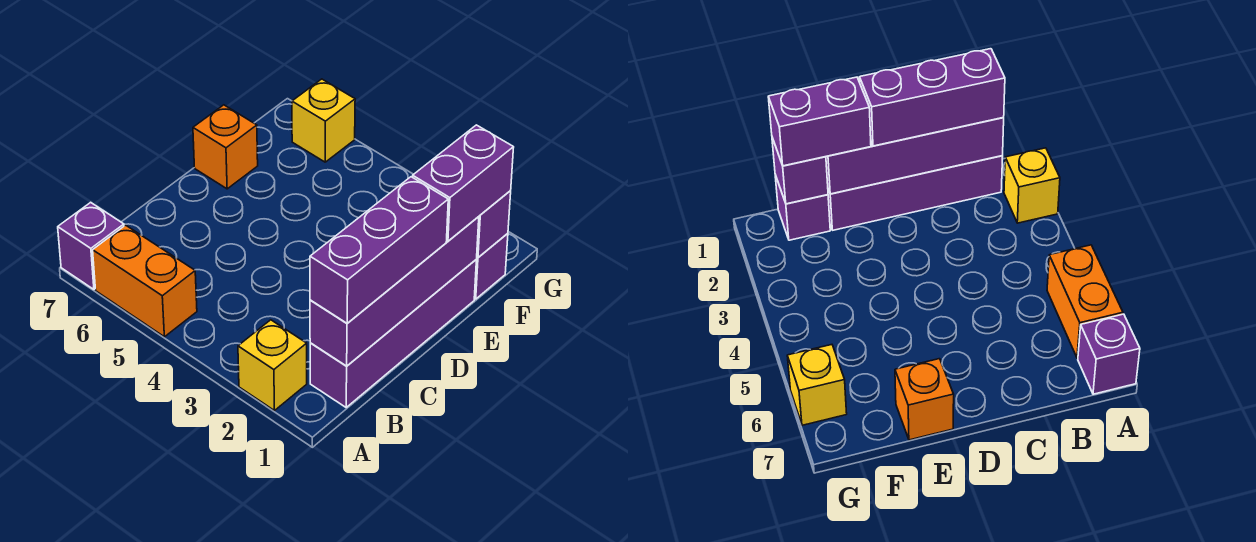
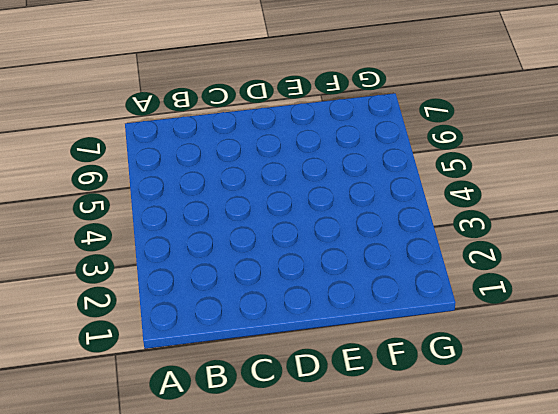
none -> yellow 1x1 brick [238,320,307,411]
none -> orange 1x2 brick [93,225,197,337]

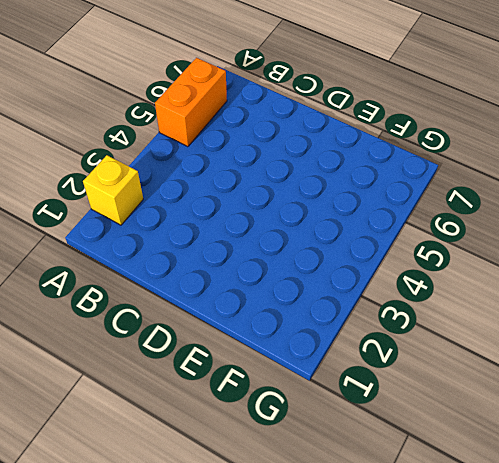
none -> purple 1x1 brick [58,202,124,289]
none -> purple 1x4 brick [310,260,476,407]

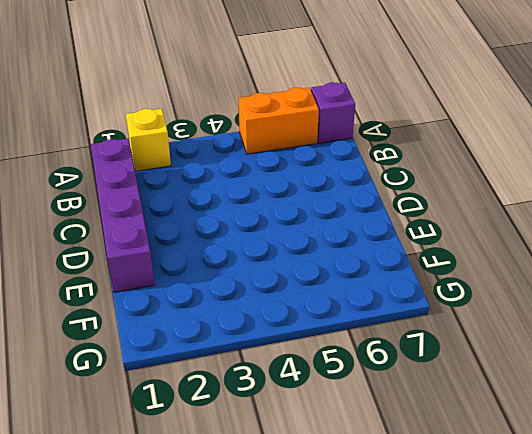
none -> orange 1x1 brick [193,105,258,189]
none -> purple 1x1 brick [474,233,508,299]

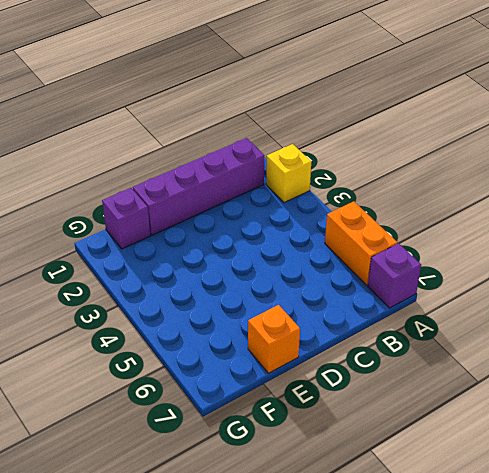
none -> yellow 1x1 brick [292,79,355,162]
none -> purple 1x4 brick [310,217,479,366]

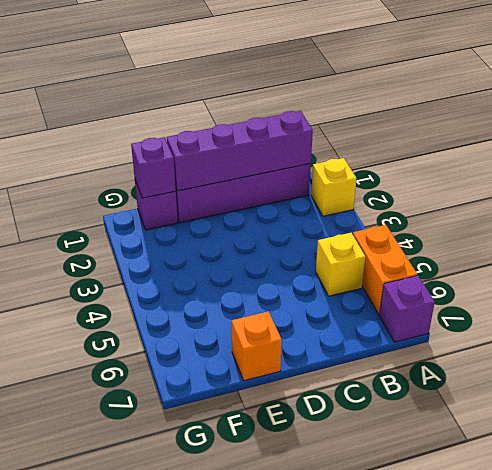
yellow 1x1 brick [316,233,365,296] -> yellow 1x1 brick moved to [292,79,355,162]
none -> purple 1x3 brick [310,177,448,323]
none -> purple 1x2 brick [413,125,514,241]

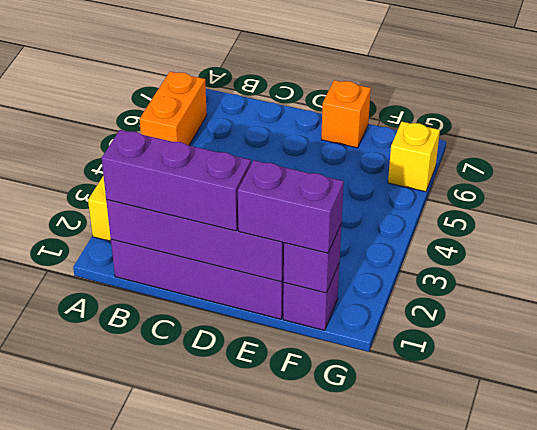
none -> purple 1x1 brick [58,202,124,289]

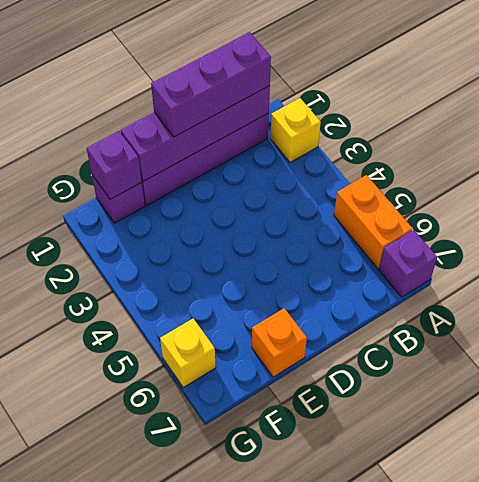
none -> purple 1x2 brick [413,125,514,241]

